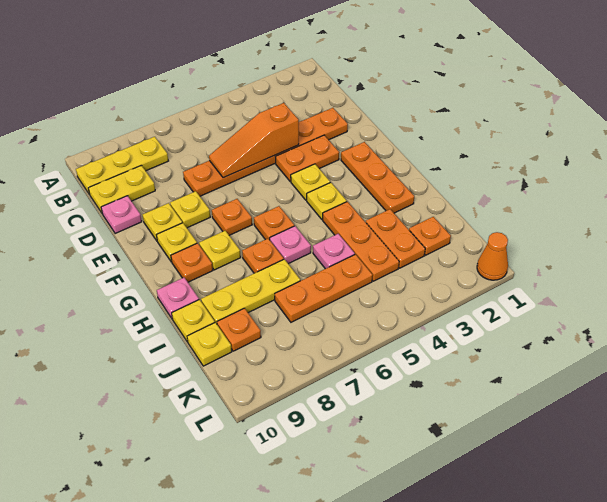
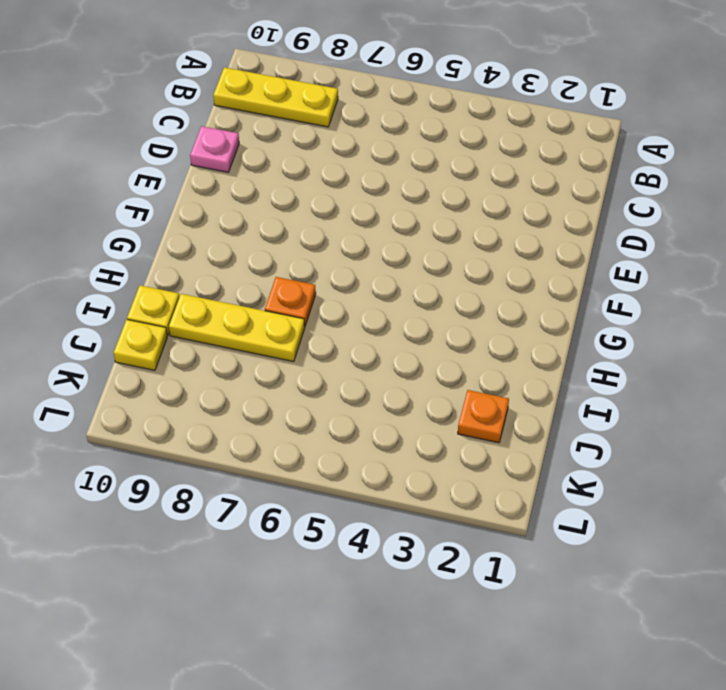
none -> yellow 1x2 plate [88,165,155,213]
none -> orange 1x6 plate [183,108,348,196]
none -> orange 1x2 plate [276,135,339,182]

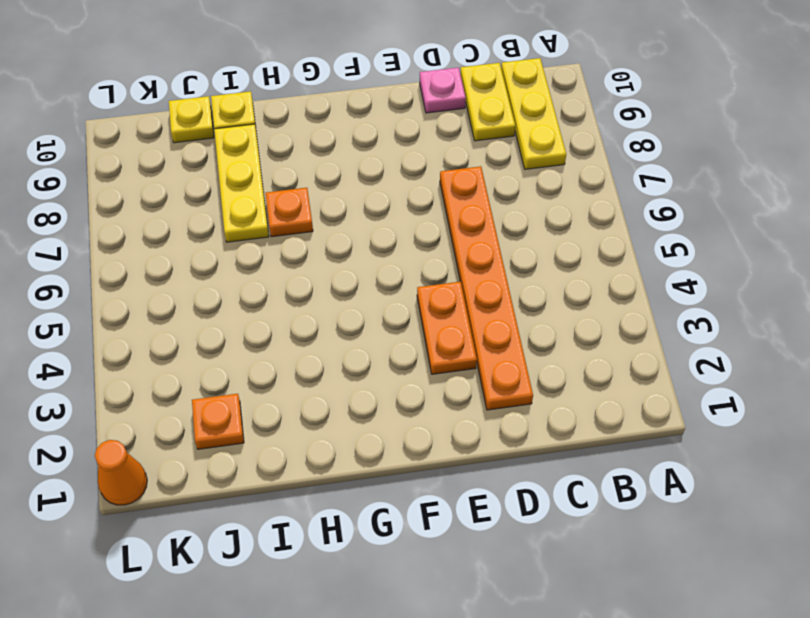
none -> yellow 1x1 plate [170,191,210,228]
none -> yellow 1x1 plate [143,203,182,241]
none -> orange 1x3 plate [341,142,414,213]

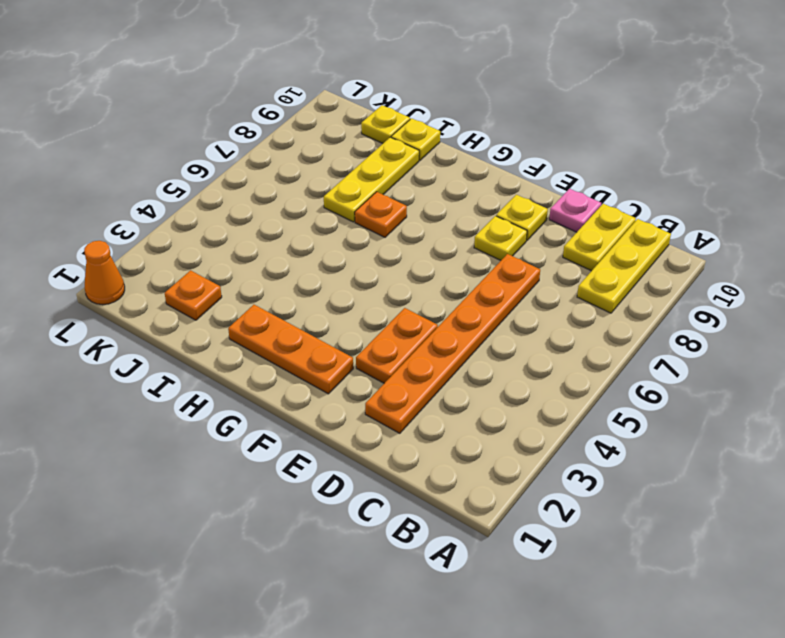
none -> yellow 1x1 plate [291,164,330,200]
none -> orange 1x1 plate [212,199,252,235]
none -> yellow 1x1 plate [157,223,197,262]

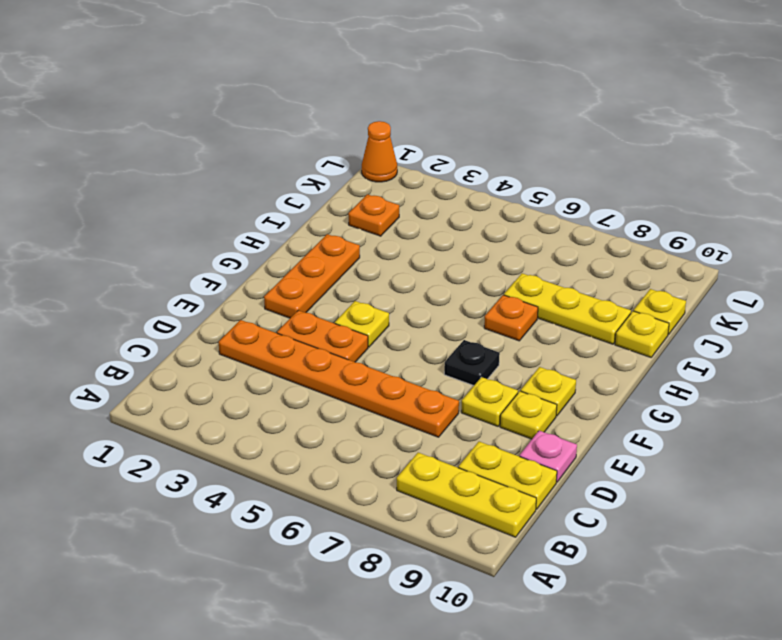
black 1x1 plate [444,340,500,386] -> orange 1x1 plate [212,199,252,235]
none -> yellow 1x1 plate [307,182,347,220]
none -> orange 1x1 plate [254,206,294,240]
none -> yellow 1x1 plate [199,231,241,270]

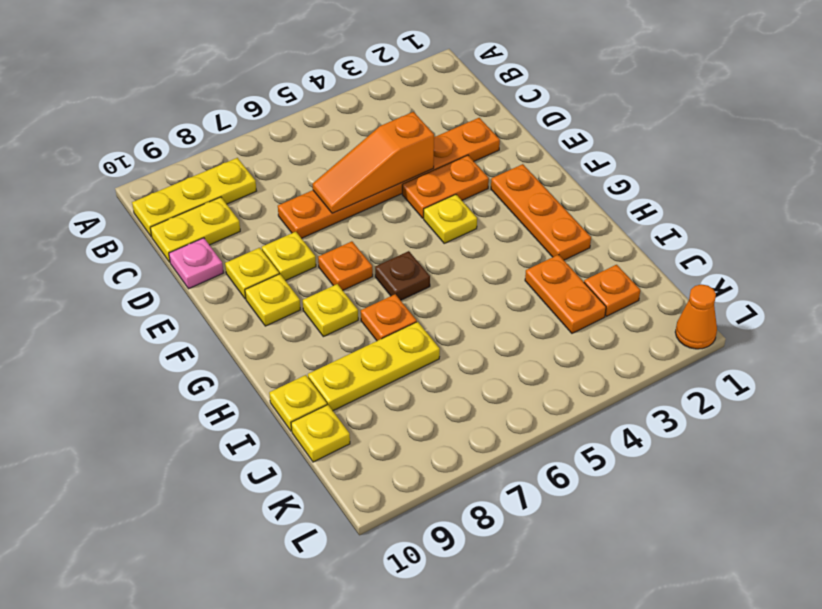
brown 1x1 plate [375,251,430,300] -> orange 1x1 plate [254,206,294,240]
none -> yellow 1x1 plate [307,182,347,220]
none -> orange 1x1 plate [171,243,213,282]
none -> orange 1x3 plate [323,202,399,281]

